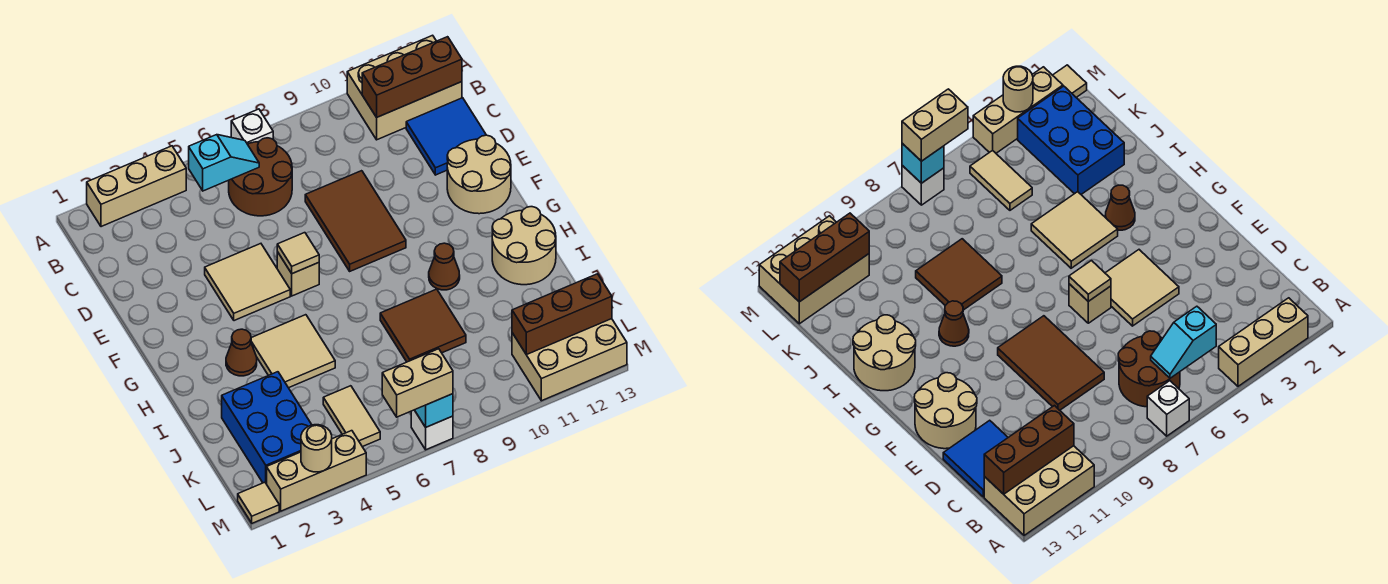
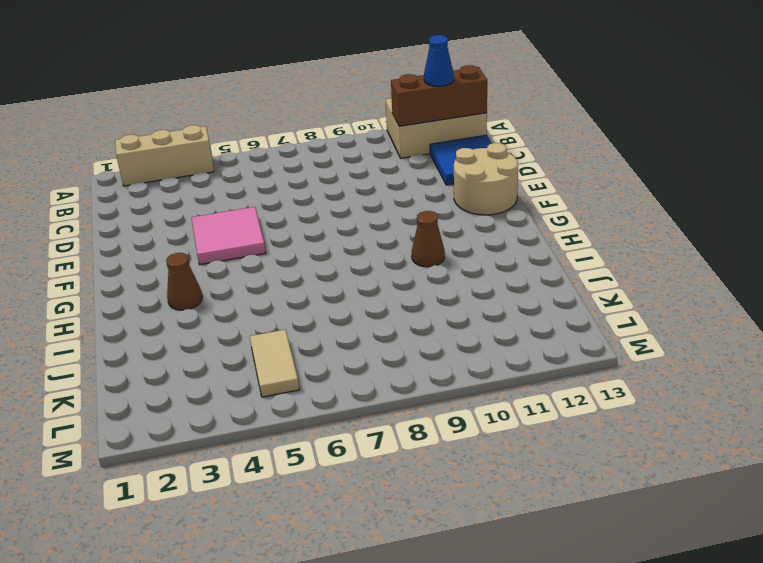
blue 1x1 cone [424,35,454,87] -> none
pink 2x2 tile [191,207,266,265] -> tan 2x2 tile [205,244,290,321]
none -> white 1x1 brick [231,109,273,144]
none -> brown 2x2 round brick [229,138,292,216]
none -> brown 2x3 tile [305,171,406,271]

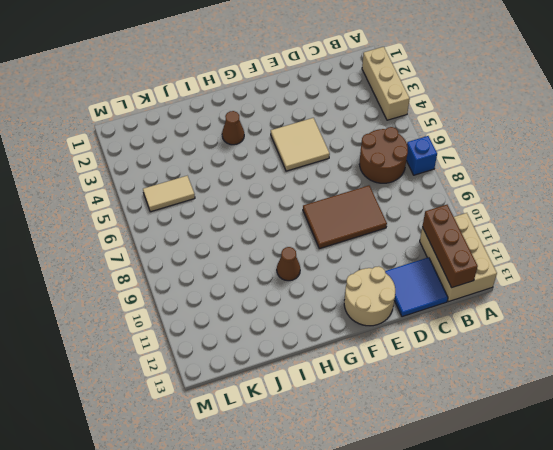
blue 1x1 brick [406,136,437,175] -> white 1x1 brick [231,109,273,144]
none -> tan 1x1 brick [277,252,319,296]
none -> tan 2x2 tile [251,315,335,388]
none -> tan 2x2 round brick [492,207,556,285]

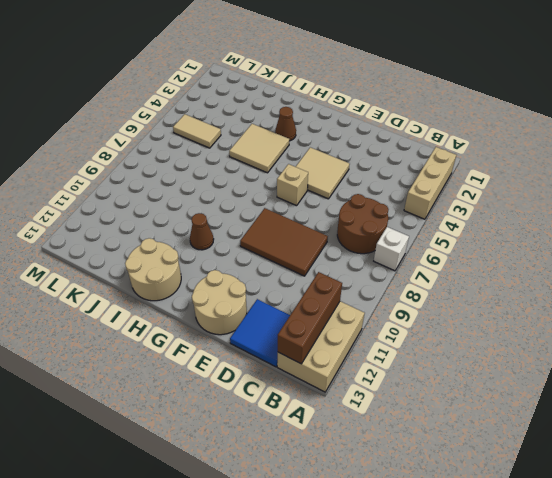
none -> brown 2x2 tile [380,289,466,362]
none -> blue 2x3 brick [222,372,312,484]
none -> tan 2x3 brick [512,319,627,401]

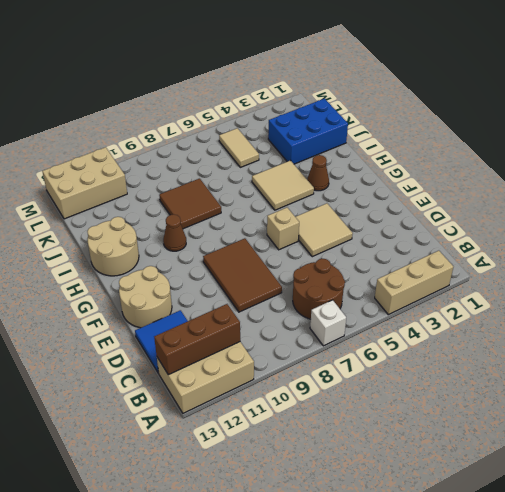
blue 2x3 brick [268,99,348,164] -> blue 2x3 brick turned to [222,372,312,484]
none -> tan 1x1 tile [238,482,279,523]
none -> tan 1x3 brick [267,431,366,511]
none -> white 1x1 brick [411,410,453,450]

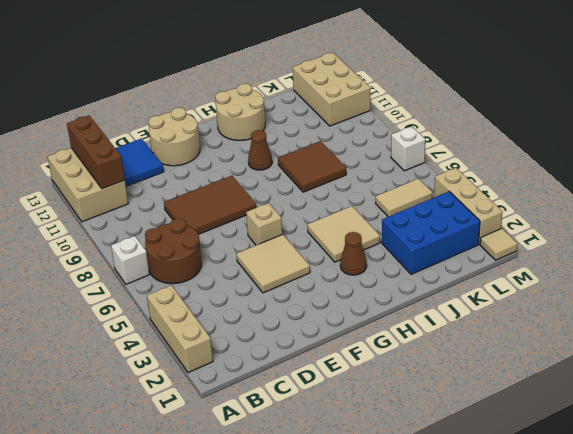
none -> cyan 1x2 slope [189,135,259,191]
none -> tan 1x1 tile [277,233,319,274]
none -> brown 1x3 brick [512,274,612,355]

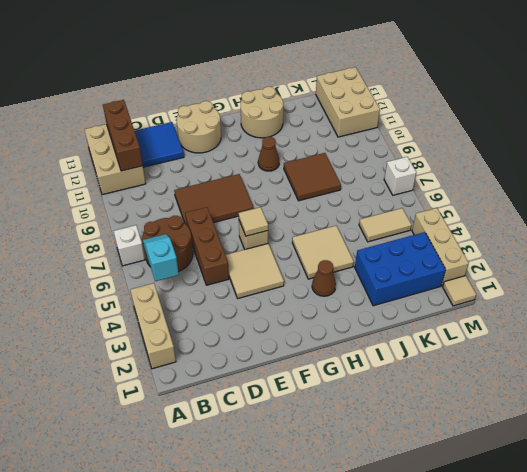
brown 1x3 brick [185,207,229,285] -> brown 1x3 brick moved to [512,274,612,355]
none -> tan 1x1 round brick [301,425,332,472]
none -> cyan 1x1 brick [415,394,453,427]
none -> tan 1x2 brick [382,349,453,417]

